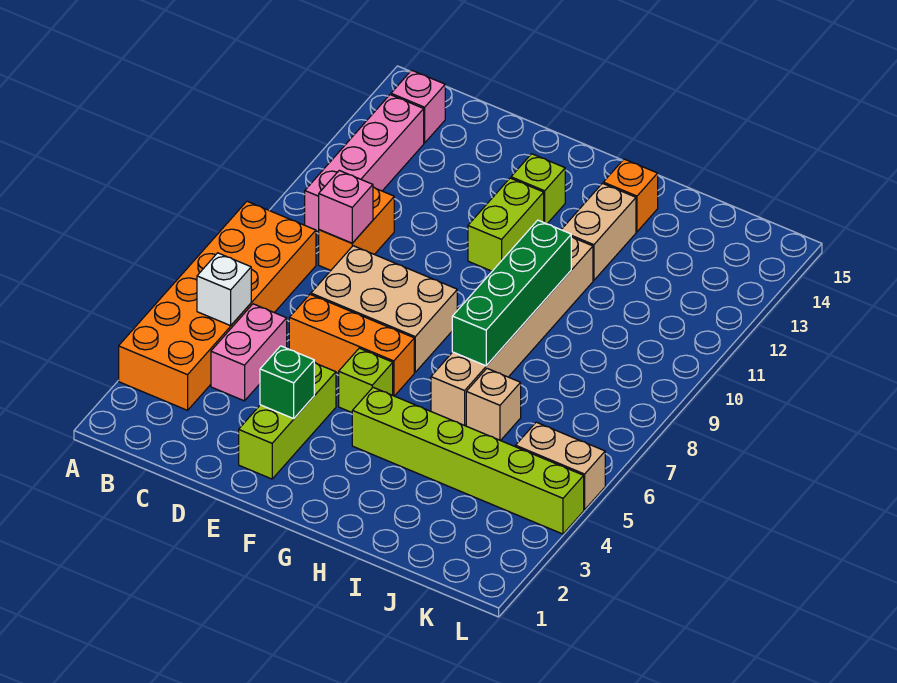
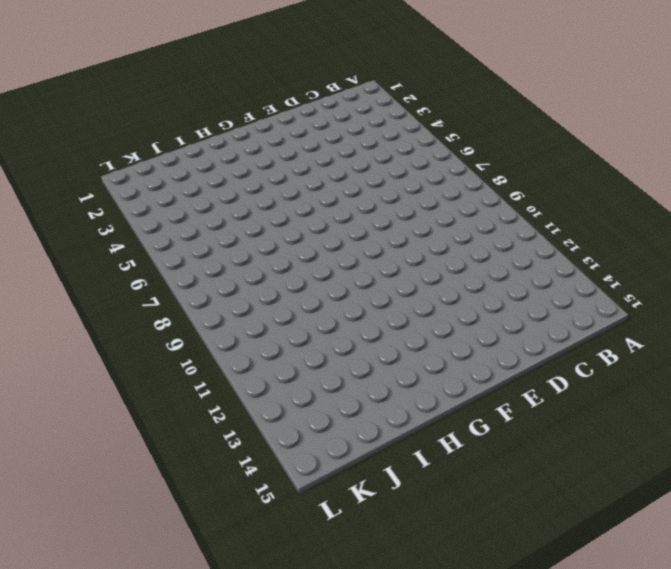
none -> orange 2x6 brick [119,201,316,410]
none -> pink 1x4 brick [305,95,424,232]
none -> pink 1x1 brick [391,70,445,143]

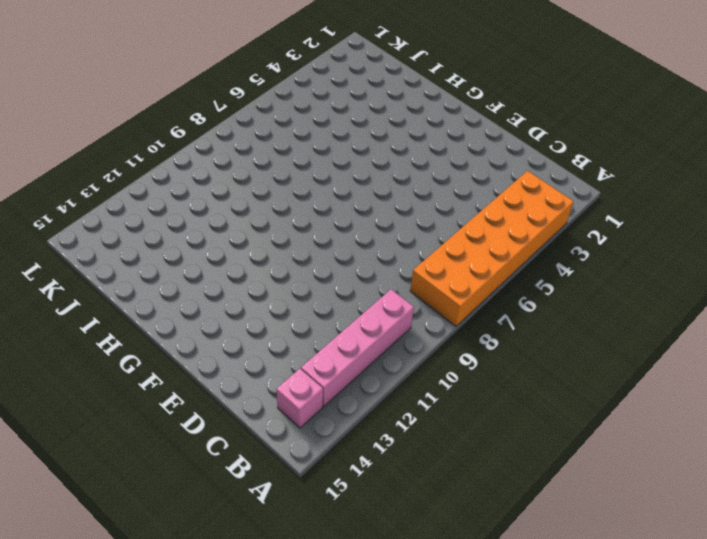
none -> pink 1x2 brick [211,304,287,401]
none -> orange 1x2 brick [319,187,394,270]
none -> orange 1x3 brick [289,294,414,396]

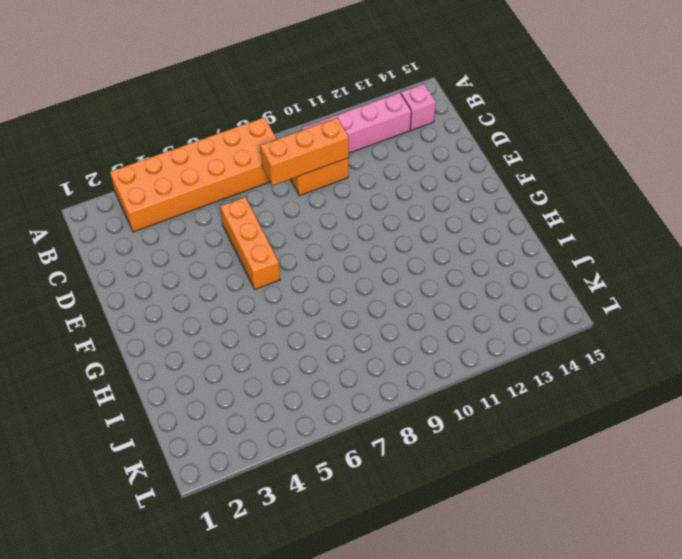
orange 1x3 brick [260,118,349,185] -> pink 1x1 brick [319,170,373,243]
none -> pink 1x2 brick [211,304,287,401]
none -> tan 2x3 brick [311,246,457,372]
none -> lime 1x3 brick [239,362,336,479]

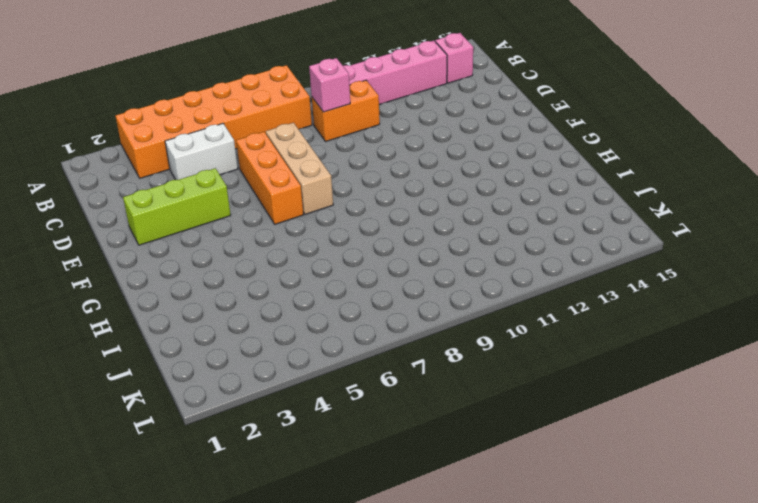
white 1x2 brick [165,124,238,180] -> pink 1x2 brick [211,304,287,401]
tan 1x3 brick [266,123,333,214] -> tan 2x3 brick [311,246,457,372]
none -> lime 1x1 brick [339,348,393,412]
none -> lime 1x2 brick [468,178,544,271]
none -> lime 1x1 brick [511,154,565,224]

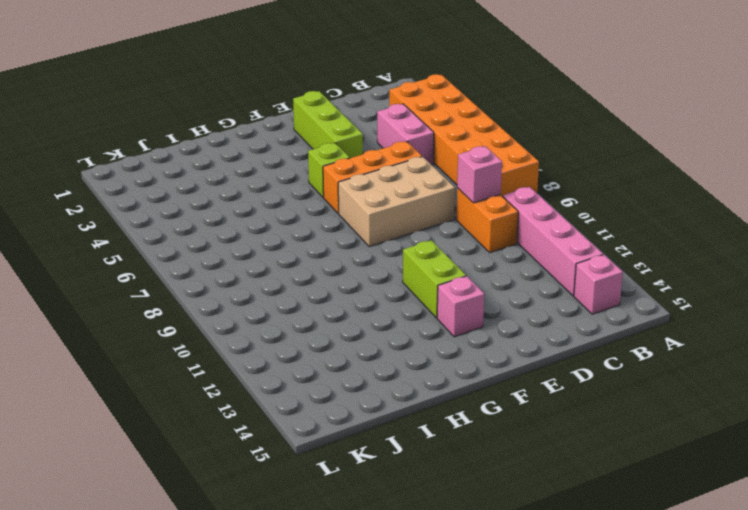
pink 1x1 brick [437,276,484,337] -> lime 1x1 brick [511,154,565,224]
none -> lime 1x6 brick [352,387,584,534]
none -> tan 1x6 brick [431,237,593,425]
none -> tan 1x2 brick [561,183,636,280]

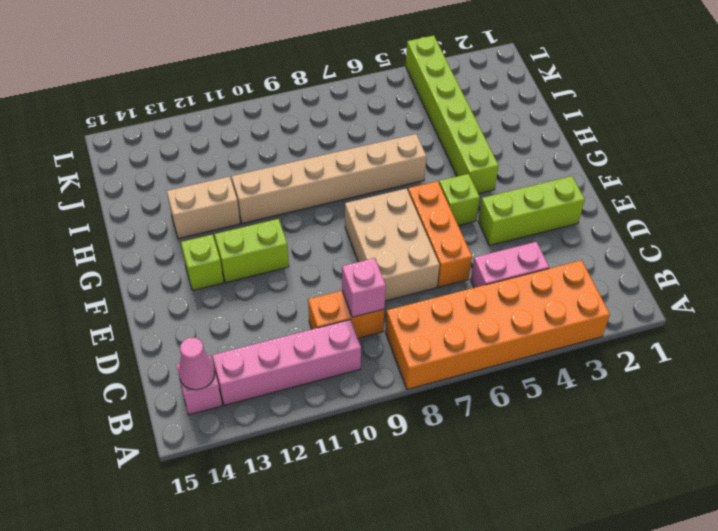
pink 1x1 cone [179,338,215,390] -> none
none -> orange 1x1 brick [603,159,658,232]
none -> tan 1x1 brick [466,369,521,441]
none -> tan 1x2 brick [516,422,605,510]

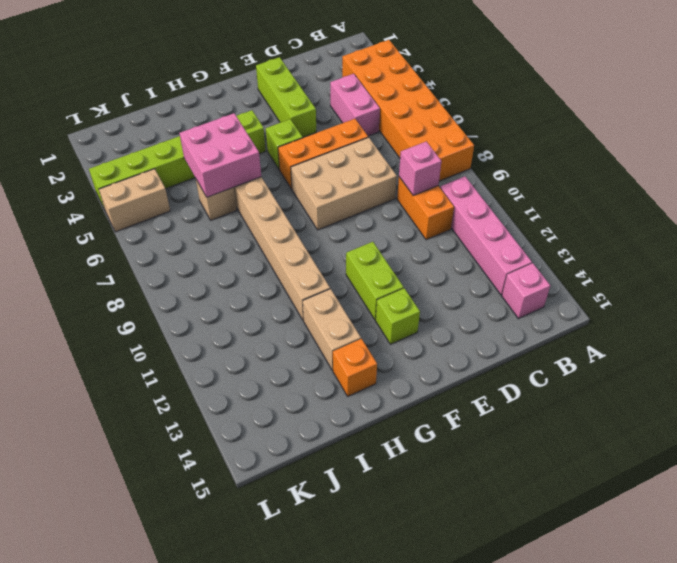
pink 2x2 brick [179,113,261,197] -> none
none -> white 1x1 brick [197,253,251,326]
none -> green 1x1 brick [260,346,314,419]
none -> green 1x4 brick [452,220,571,366]

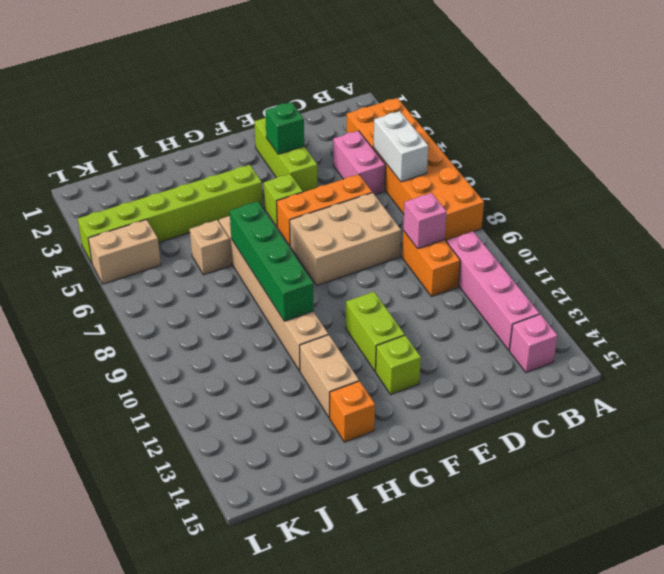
white 1x2 brick [373,111,428,182] -> white 1x1 brick [197,253,251,326]

